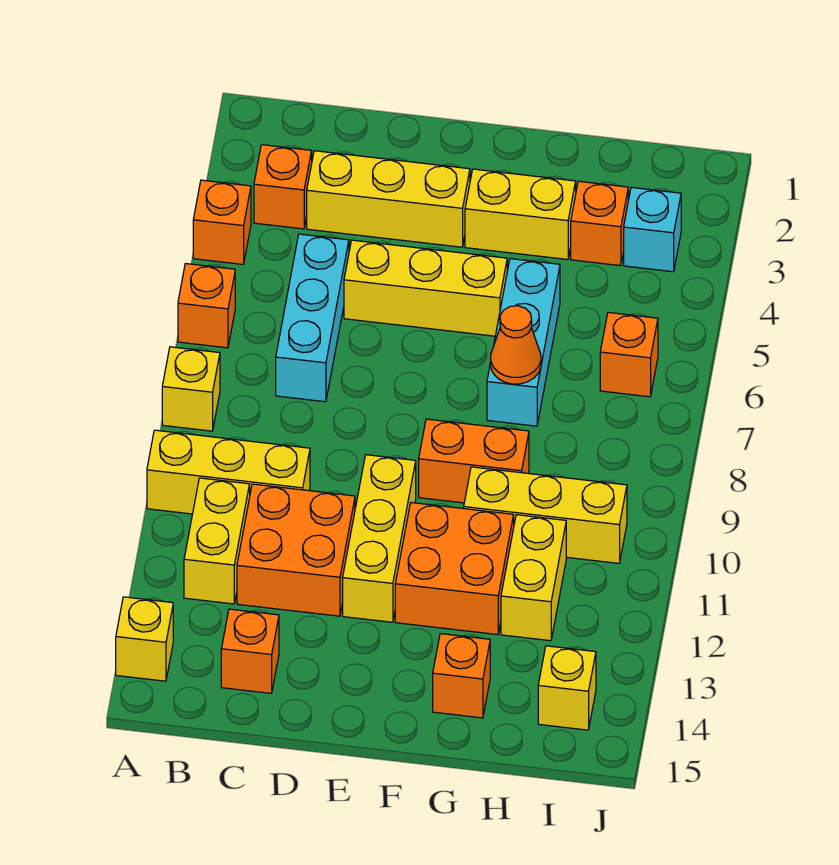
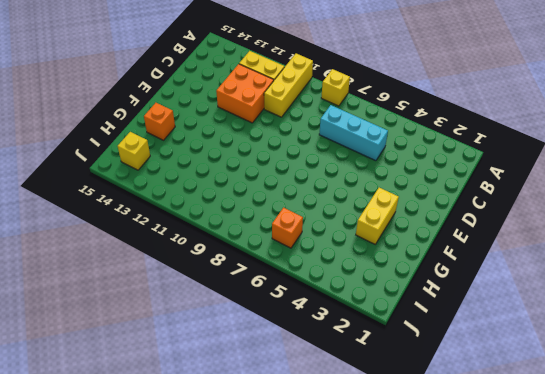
none -> orange 1x1 brick [193,180,251,264]
none -> orange 1x1 brick [178,264,235,348]
none -> yellow 1x1 brick [116,597,173,681]

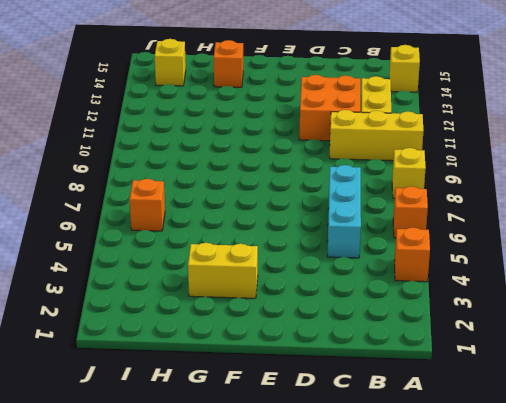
none -> orange 1x1 brick [254,145,312,229]
none -> yellow 1x3 brick [307,151,470,247]
none -> orange 1x1 brick [221,609,279,693]

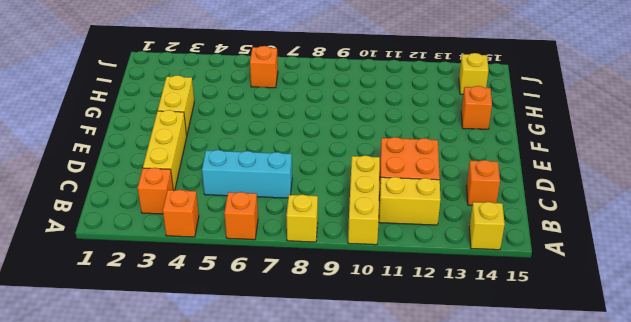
none -> yellow 1x3 brick [344,240,507,336]
none -> yellow 1x3 brick [343,455,416,622]
none -> orange 1x2 brick [419,419,529,503]

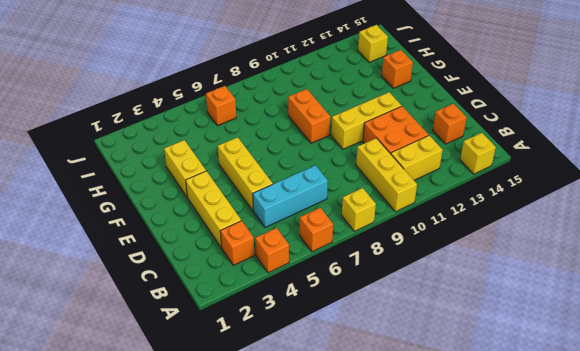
none -> orange 2x2 brick [395,503,514,635]
none -> cyan 1x3 brick [487,259,560,426]
none -> yellow 1x3 brick [464,467,627,563]

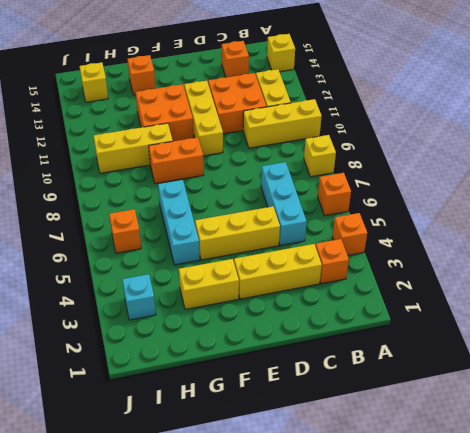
none -> orange 1x1 brick [571,181,628,266]
none -> yellow 1x2 brick [501,515,566,641]
none -> orange 1x1 cone [491,306,541,384]

